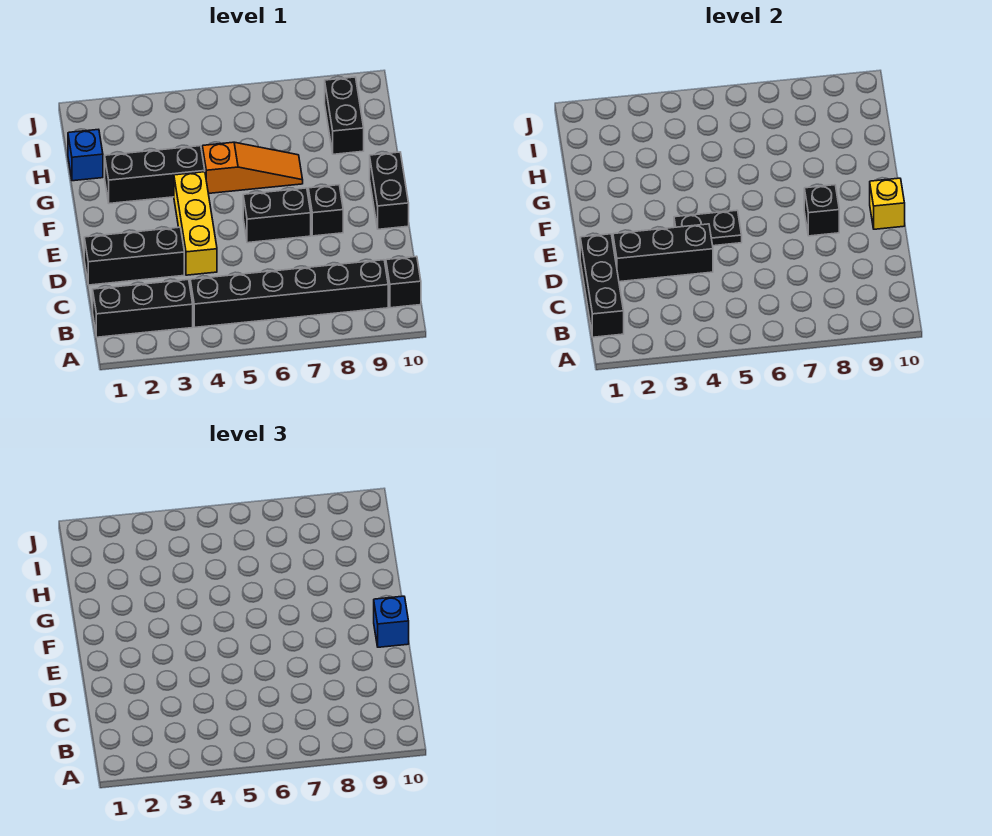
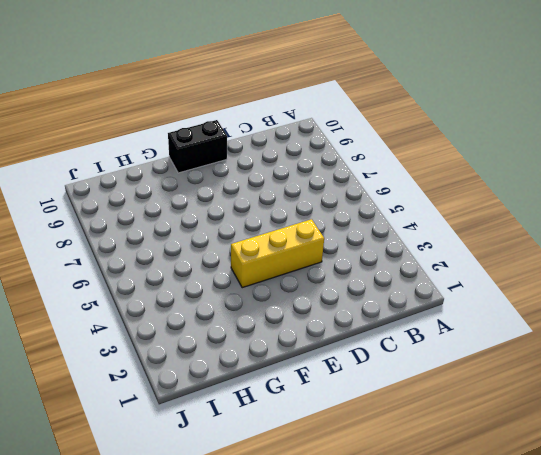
none -> black 1x3 brick [93,280,193,337]
none -> black 1x6 brick [190,260,388,327]
none -> black 1x1 brick [386,256,421,308]

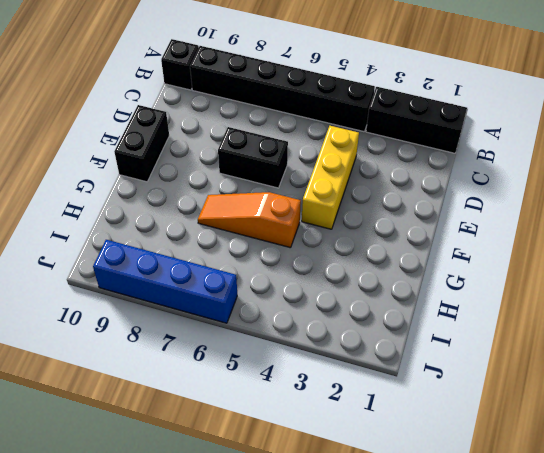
blue 1x4 brick [93,240,237,323] -> none
none -> black 1x3 brick [84,227,184,285]
none -> black 1x1 brick [308,185,343,236]
none -> black 1x3 brick [105,146,205,204]

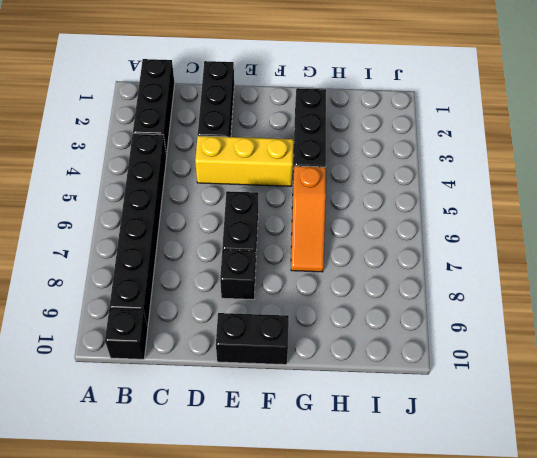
none -> blue 1x1 brick [68,129,103,181]
none -> black 1x2 brick [325,77,364,154]
none -> black 1x3 brick [580,234,624,337]

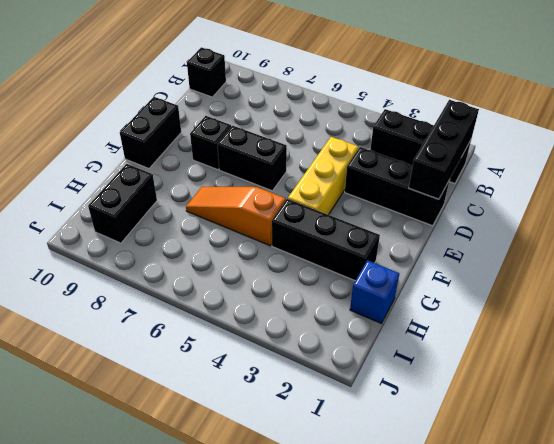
none -> black 1x6 brick [190,260,388,327]
none -> black 1x3 brick [613,224,713,282]
none -> black 1x2 plate [674,210,742,246]

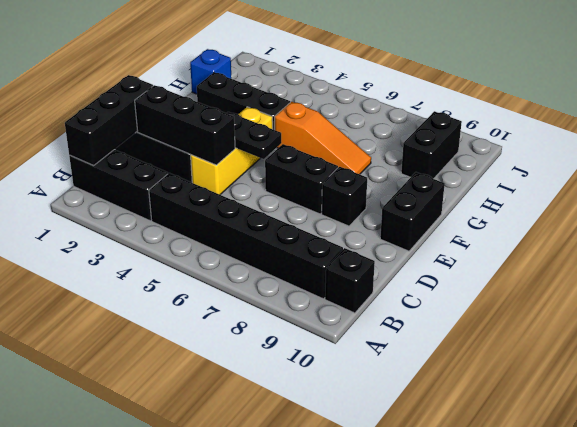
none -> black 1x1 brick [804,185,839,236]
none -> yellow 1x1 brick [870,178,905,229]
none -> blue 1x1 brick [374,596,409,647]

